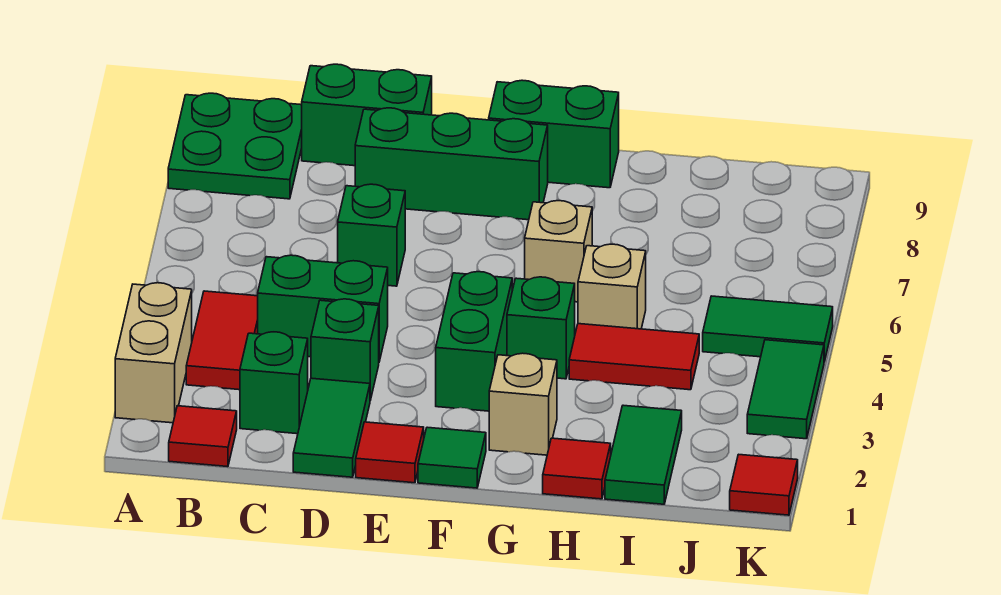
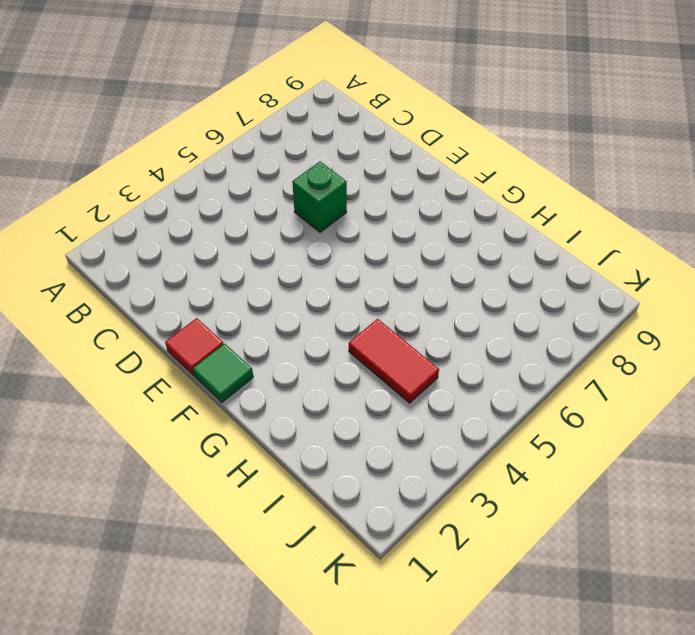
none -> tan 1x2 brick [115,283,192,423]
none -> green 2x2 plate [168,93,302,199]
none -> red 1x1 tile [169,406,237,467]

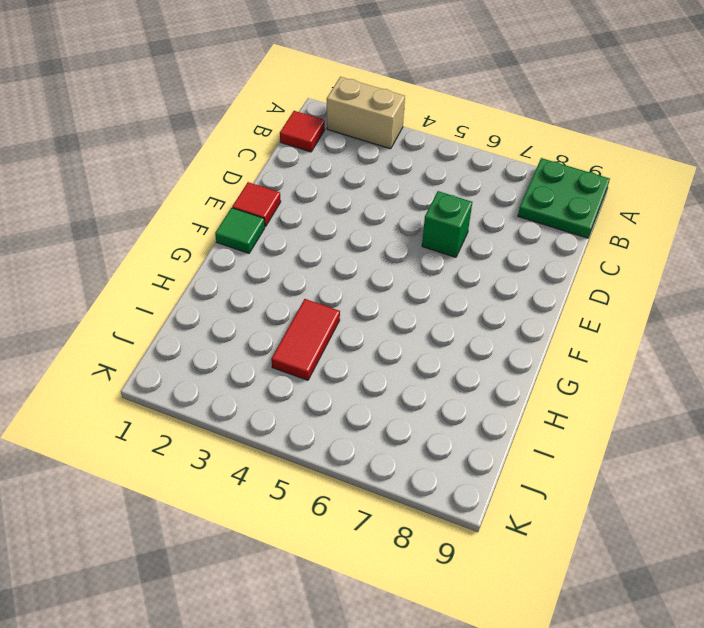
none -> red 1x2 tile [186,291,258,390]
none -> green 1x1 brick [240,332,308,434]
none -> green 1x2 brick [258,255,388,361]

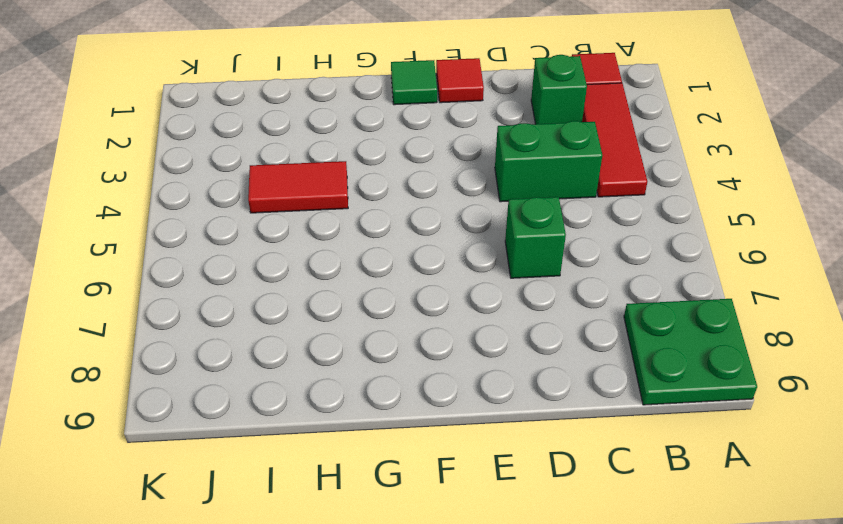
red 1x3 tile [582,83,647,197] -> red 1x2 tile [186,291,258,390]
none -> tan 1x2 brick [115,283,192,423]
none -> green 1x2 brick [302,64,432,166]
none -> green 1x2 tile [293,378,370,477]

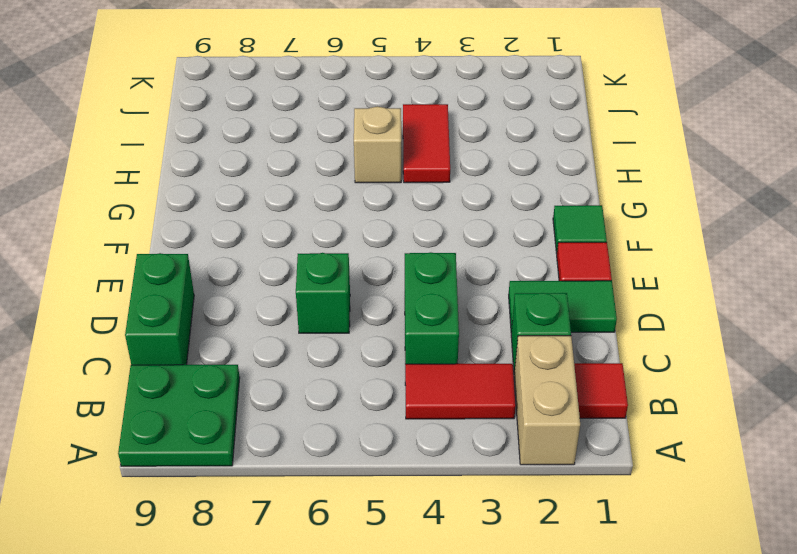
tan 1x2 brick [514,336,580,465] -> tan 1x2 brick turned to [115,283,192,423]
none -> green 1x1 brick [311,299,379,400]
none -> green 1x3 brick [355,108,548,220]
none -> green 1x2 brick [436,272,512,411]

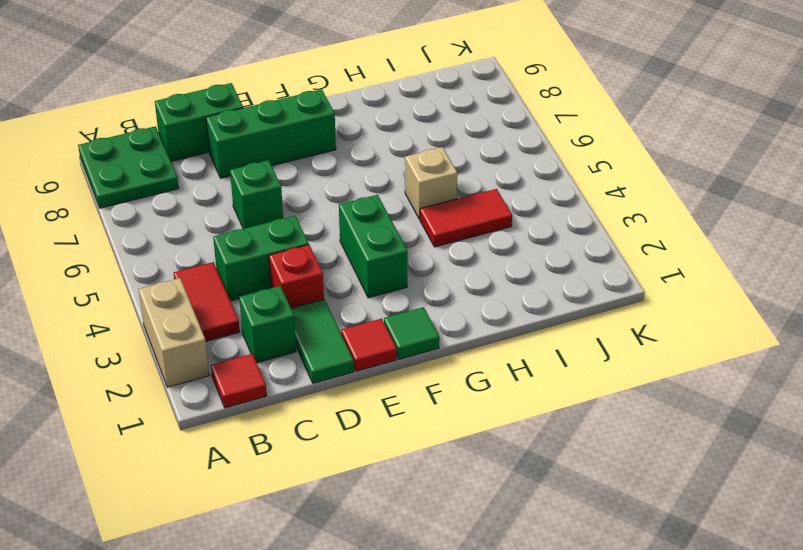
red 1x1 brick [269,245,324,308] -> green 1x1 brick [311,299,379,400]
none -> green 1x2 brick [489,80,619,188]
none -> tan 1x1 brick [489,353,557,455]
none -> green 1x1 brick [507,277,575,379]

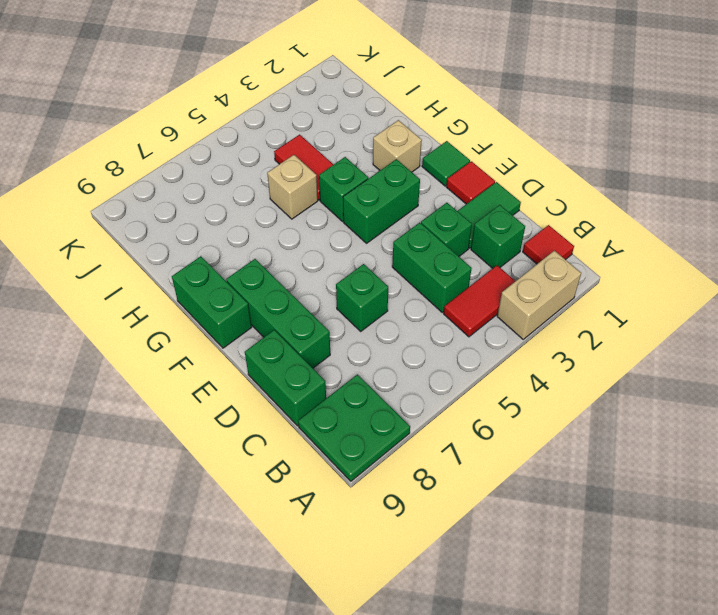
none -> tan 1x1 brick [525,201,592,302]
none -> red 1x1 tile [543,438,611,499]
none -> green 1x2 tile [605,405,682,504]

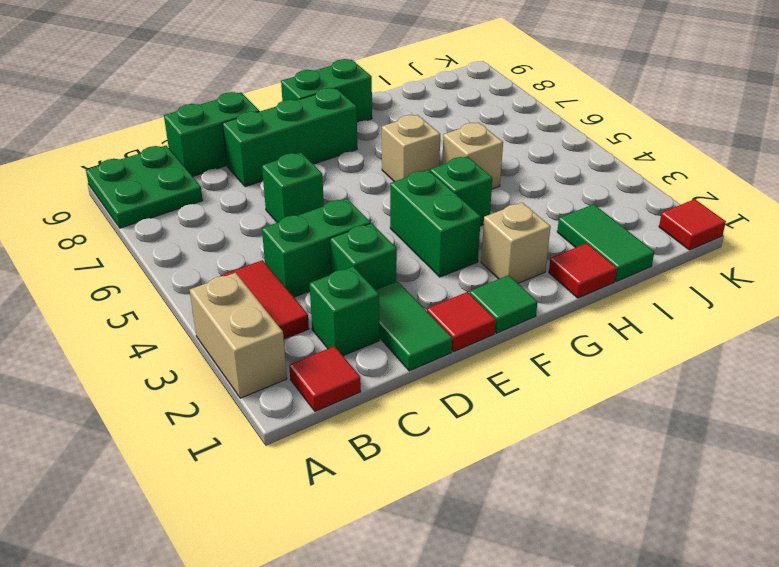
none -> red 1x2 tile [569,324,699,390]
none -> green 1x2 tile [703,296,833,362]
none -> green 1x2 tile [747,340,824,439]

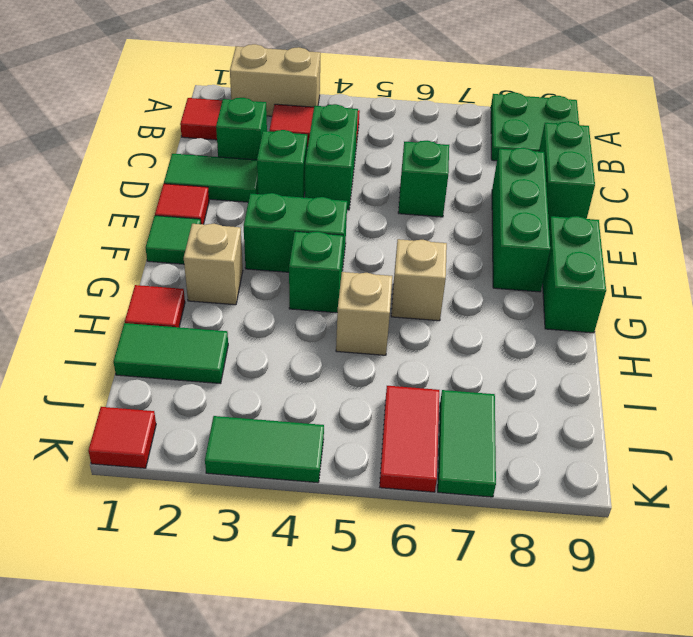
red 1x2 tile [380,386,439,492] -> red 1x2 tile moved to [569,324,699,390]
green 1x2 tile [438,390,496,497] -> green 1x2 tile moved to [703,296,833,362]

